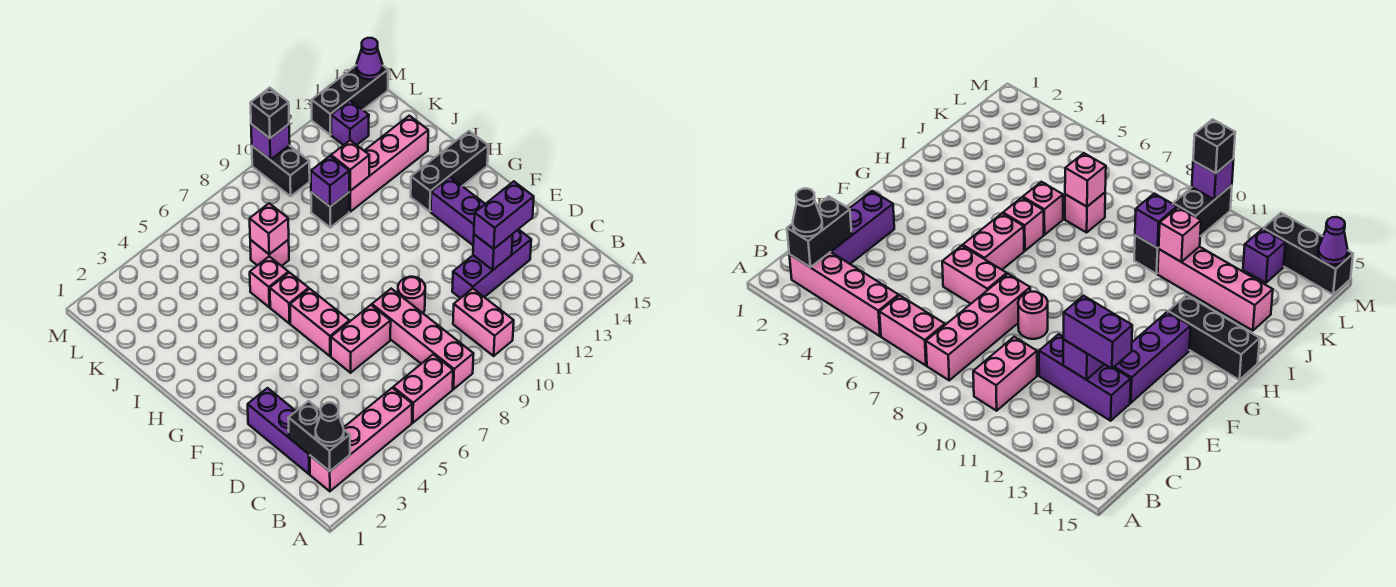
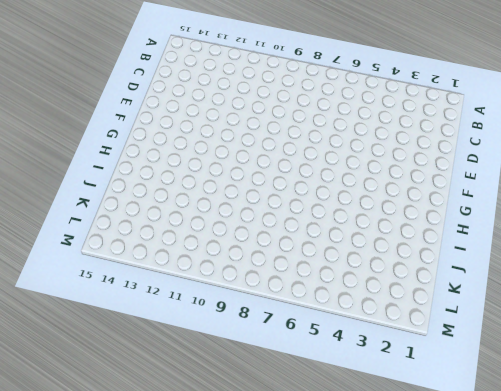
none -> pink 1x4 brick [310,388,412,491]
none -> pink 1x2 brick [393,354,453,423]
none -> pink 1x4 brick [372,289,473,389]

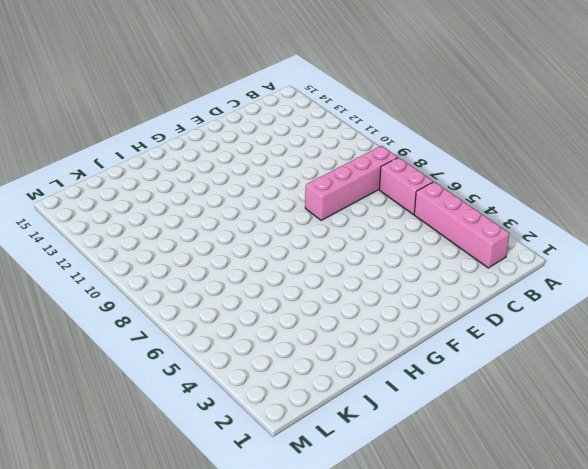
none -> pink 1x2 brick [453,289,514,356]
none -> purple 1x3 brick [248,388,310,474]
none -> purple 1x3 brick [452,229,531,298]

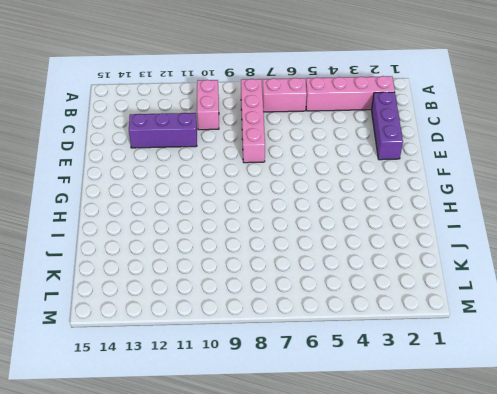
none -> pink 1x2 brick [331,305,391,373]
none -> pink 1x1 round brick [398,277,425,313]
none -> purple 1x3 brick [431,177,485,245]

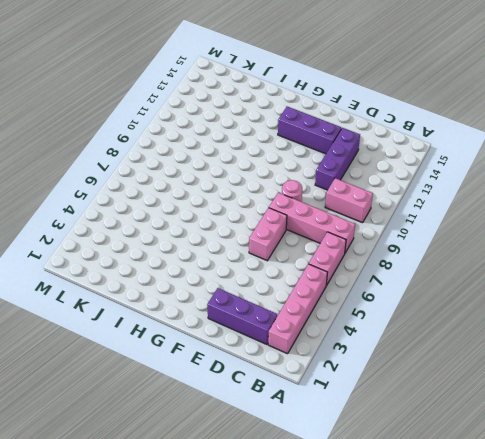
none -> pink 1x2 brick [290,289,350,356]
none -> pink 1x1 brick [270,273,309,324]
none -> black 1x3 brick [411,131,488,212]

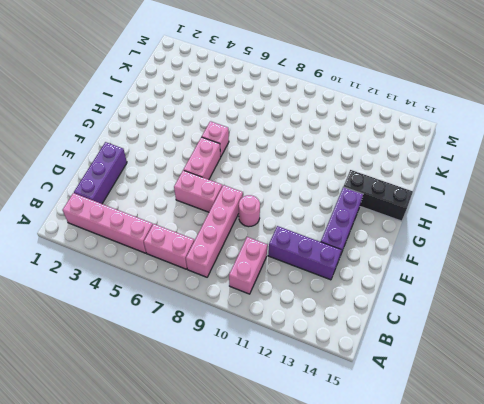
none -> pink 1x1 brick [250,256,288,307]
none -> pink 1x1 brick [250,240,289,266]
none -> black 1x1 brick [311,192,349,227]

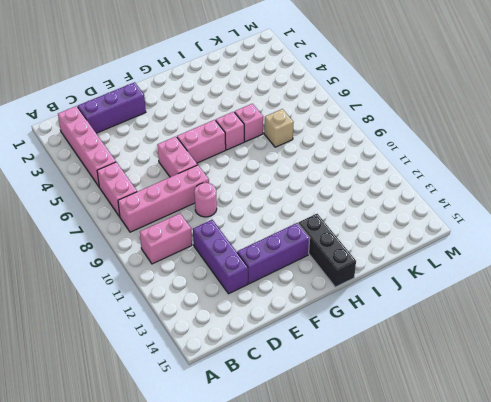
tan 1x1 brick [264,109,294,147] -> pink 1x1 brick [250,240,289,266]
none -> black 1x1 brick [311,192,349,227]
none -> pink 1x4 brick [349,116,428,212]
none -> black 1x2 brick [252,145,310,196]

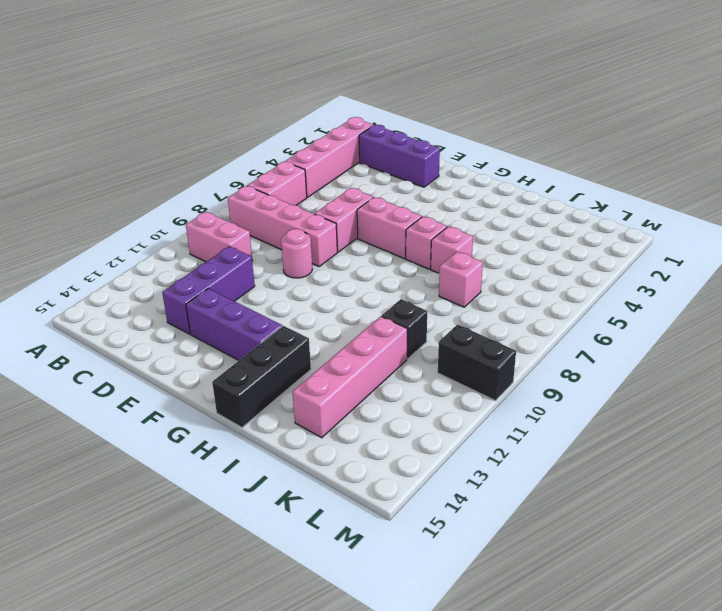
none -> purple 1x1 brick [331,101,369,145]
none -> black 1x3 brick [312,65,388,135]
none -> black 1x2 brick [289,401,350,471]

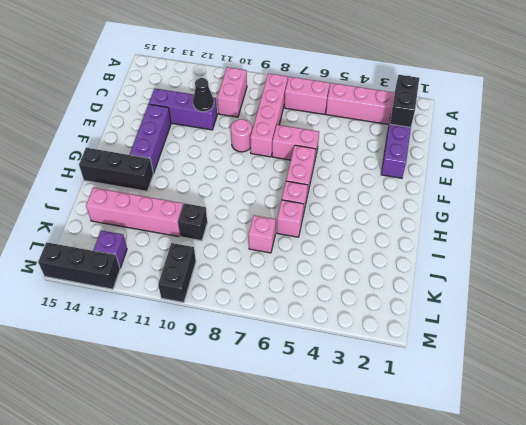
black 1x1 cone [193,78,214,112] -> black 1x1 cone moved to [316,403,344,446]
none -> purple 1x1 brick [473,234,513,270]
none -> pink 1x1 brick [250,203,289,254]
none -> purple 1x1 brick [311,156,349,207]

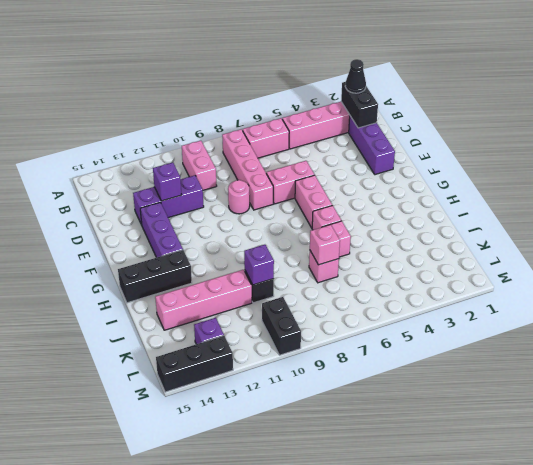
none -> pink 1x1 brick [331,140,369,191]
none -> purple 1x1 brick [251,124,290,160]
none -> purple 1x1 cone [356,38,383,79]

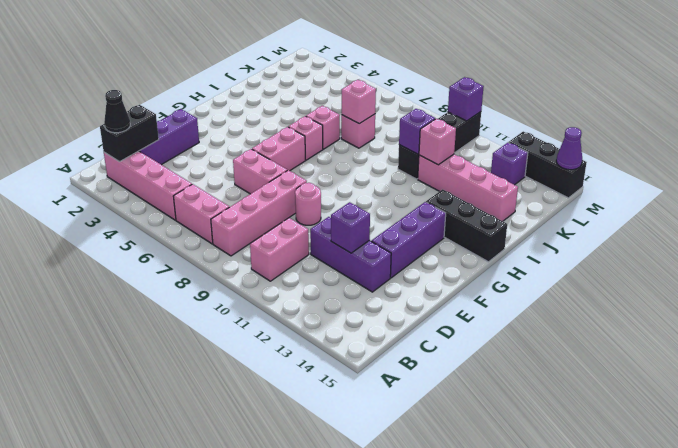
none -> purple 1x2 brick [474,181,534,249]
none -> black 1x1 brick [250,88,289,138]

